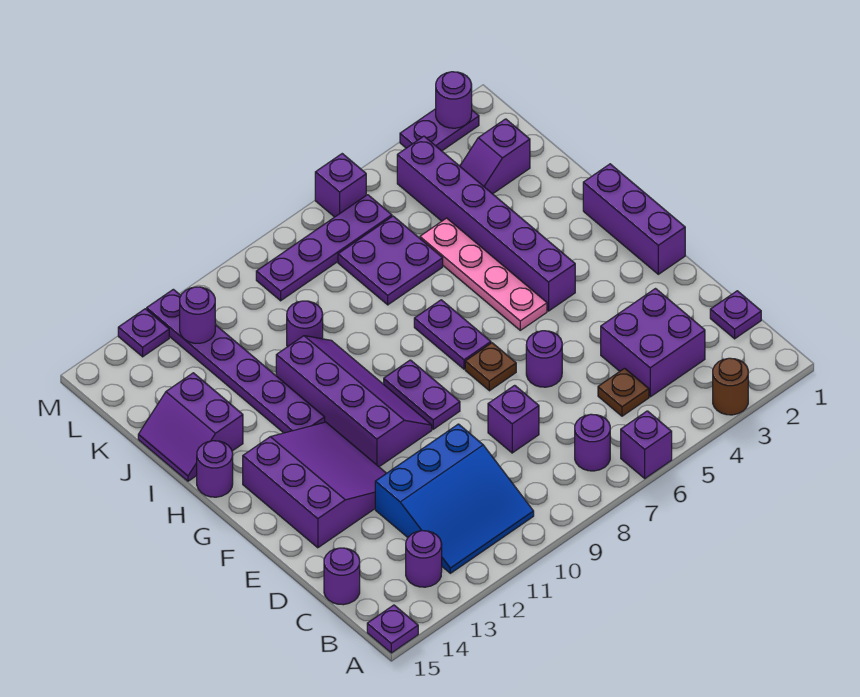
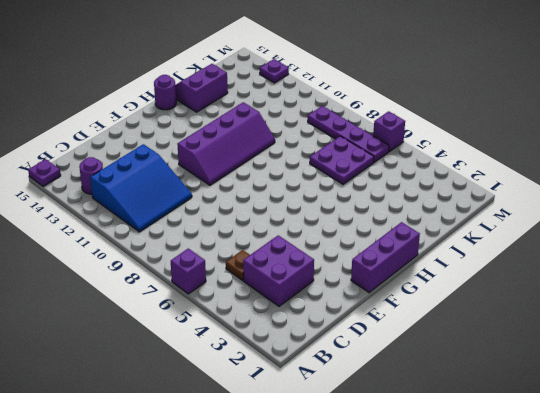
blue 3x3 slope [90,144,192,232] -> blue 3x3 slope turned to [375,424,534,573]
none -> brown 1x1 round brick [713,358,748,415]
none -> purple 1x1 round brick [575,414,610,471]
none -> purple 1x1 plate [710,291,761,339]
none -> purple 1x1 round brick [324,548,360,605]

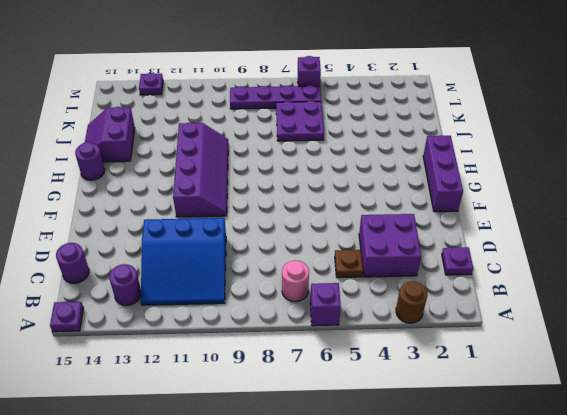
pink 1x1 round brick [282,261,309,302] -> purple 1x1 round brick [575,414,610,471]
none -> purple 1x1 brick [488,385,539,453]
none -> purple 1x1 round brick [526,331,562,387]
none -> purple 3x3 slope [243,422,386,548]
none -> brown 1x1 plate [465,343,516,391]

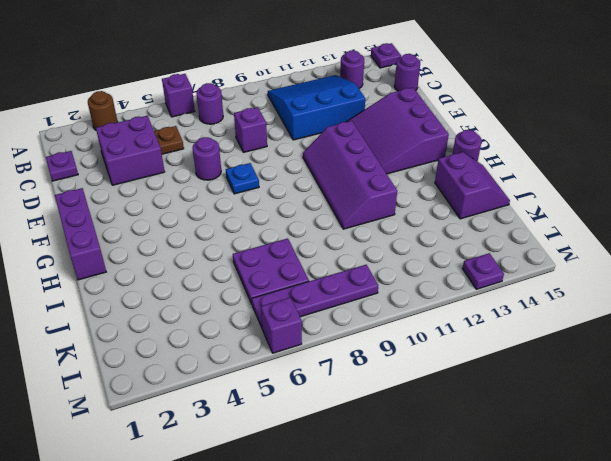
blue 1x1 plate [226,163,259,194] -> brown 1x1 plate [465,343,516,391]
none -> purple 1x2 plate [384,360,460,429]
none -> purple 1x6 brick [397,136,575,311]
none -> pink 1x4 plate [420,218,547,330]
none -> purple 1x2 plate [414,300,491,369]

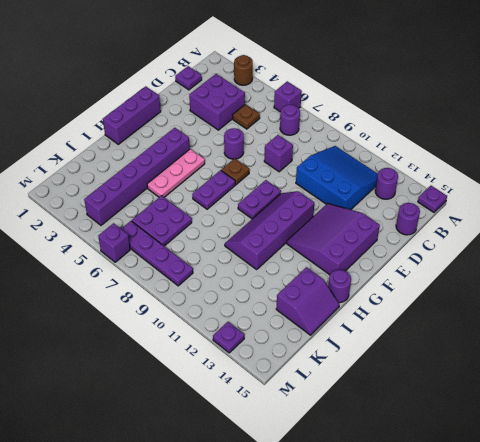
pink 1x3 plate [147,149,205,197] -> pink 1x4 plate [420,218,547,330]
none -> purple 1x6 plate [147,289,325,433]
none -> purple 1x1 round brick [287,301,323,347]
none -> purple 1x2 slope [460,119,530,194]
none -> purple 1x2 plate [400,109,479,151]

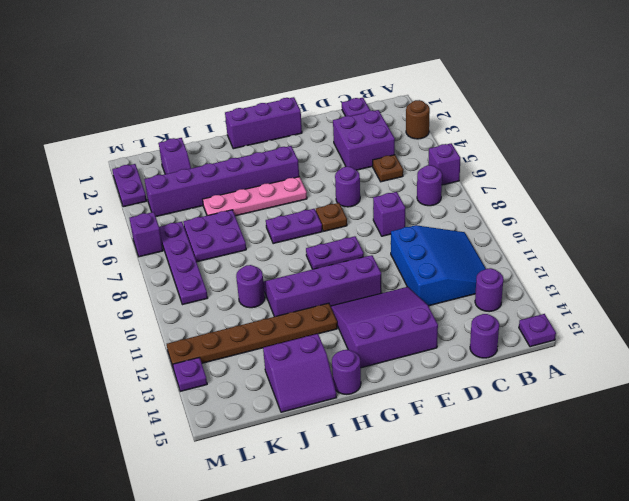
brown 1x6 plate [167,303,337,367] -> purple 1x6 plate [147,289,325,433]
none -> purple 1x1 round brick [180,287,215,343]
none -> purple 1x1 round brick [436,72,472,128]

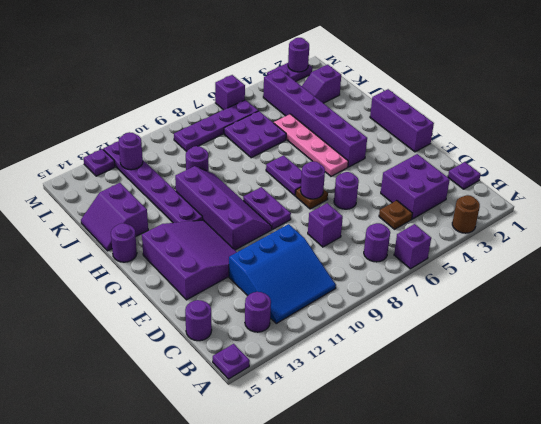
purple 1x1 round brick [301,161,325,199] -> none

